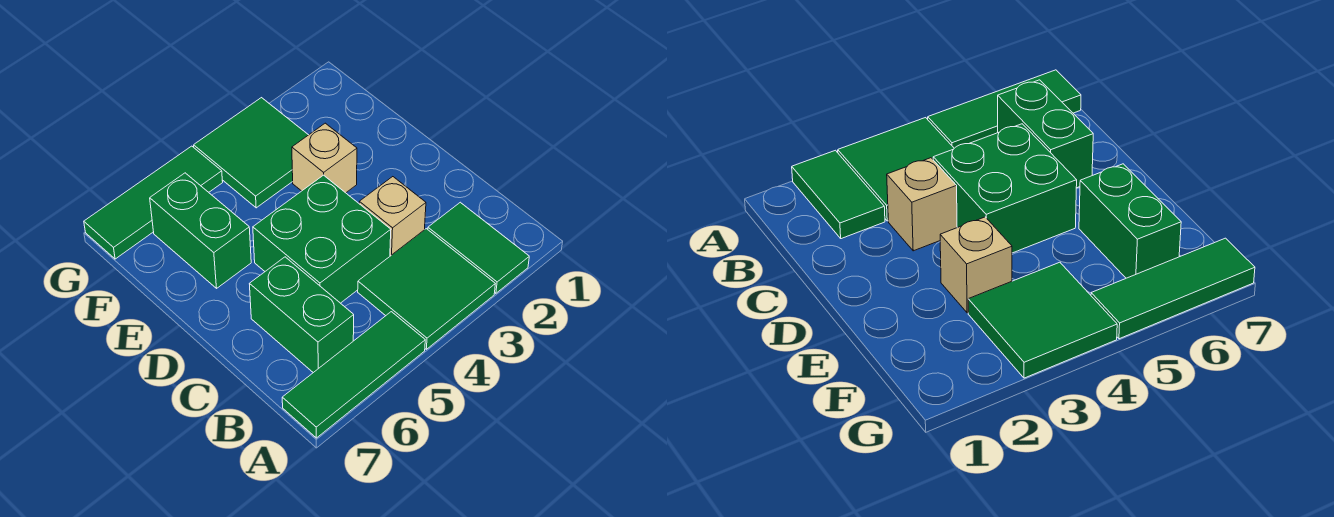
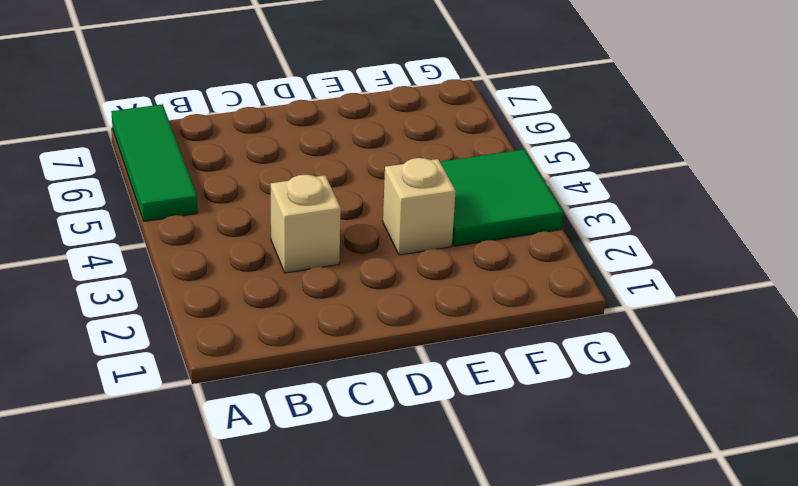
none -> green 1x2 tile [428,202,529,293]
none -> green 2x2 tile [358,229,495,349]

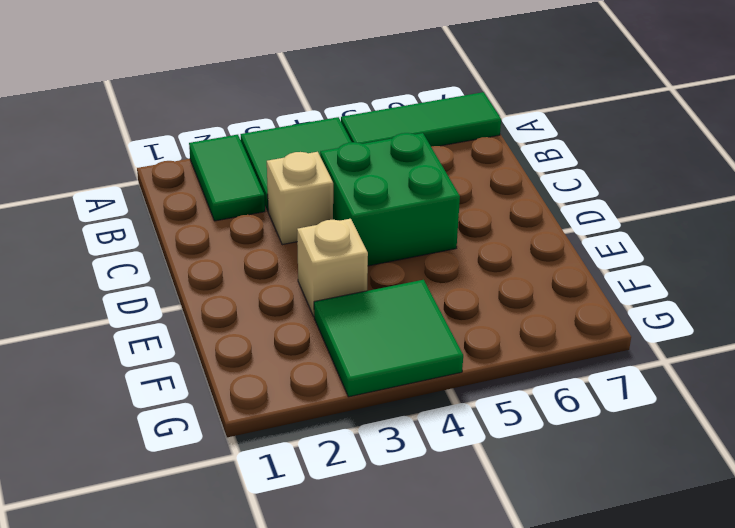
none -> green 1x2 brick [250,257,354,373]
none -> green 1x2 brick [150,173,251,288]

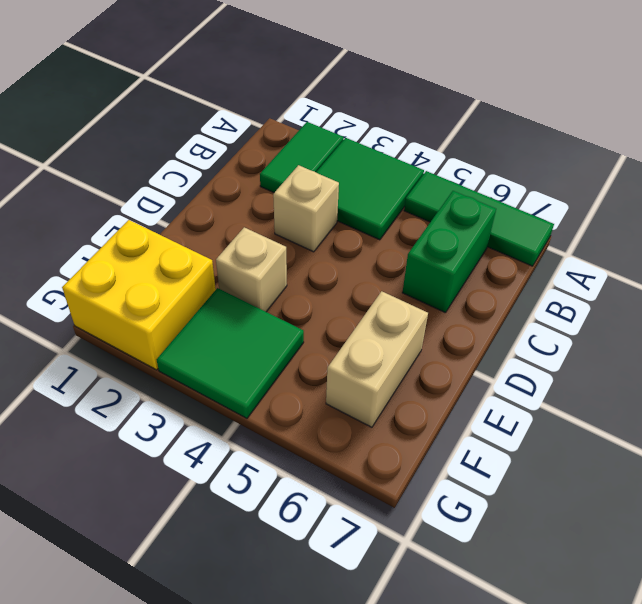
tan 1x2 brick [326,291,428,427] -> green 1x2 brick [150,173,251,288]
yellow 2x2 brick [62,220,216,370] -> none
none -> green 2x2 brick [253,175,391,303]
none -> green 1x3 tile [84,146,223,259]

